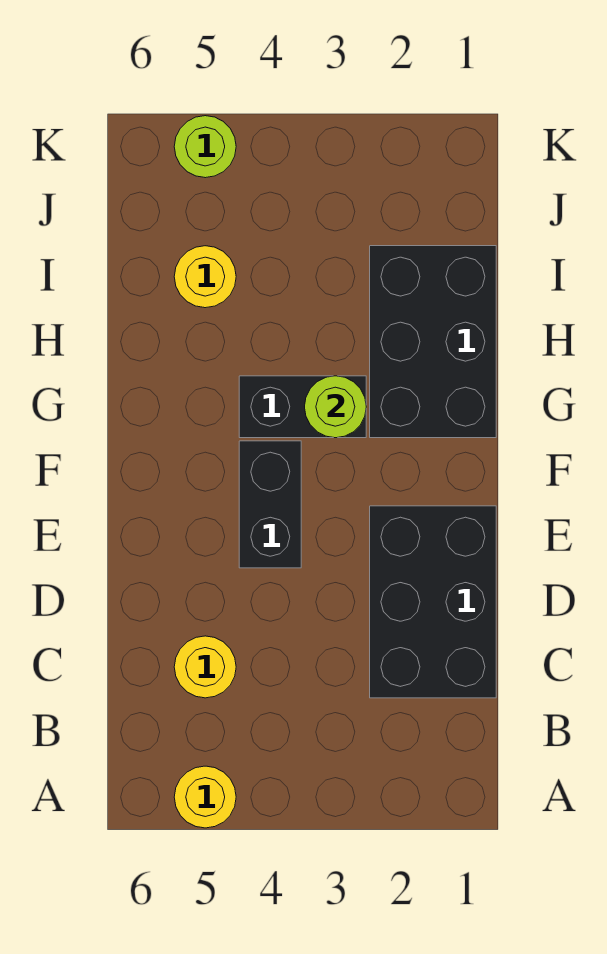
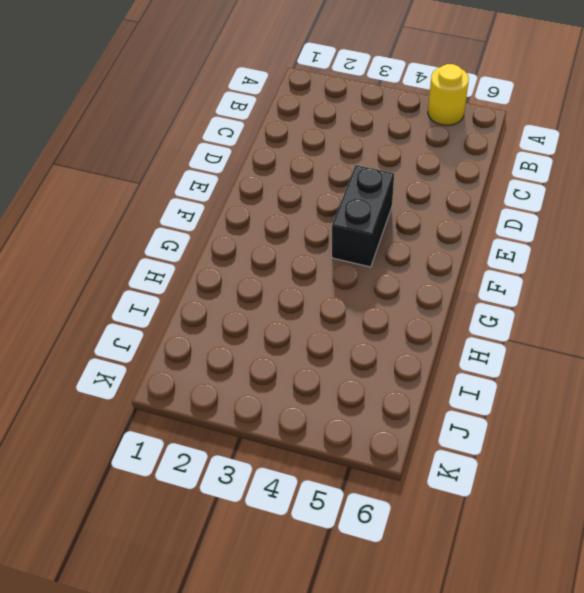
none -> black 2x3 brick [370,506,496,698]
none -> yellow 1x1 round brick [174,636,236,698]

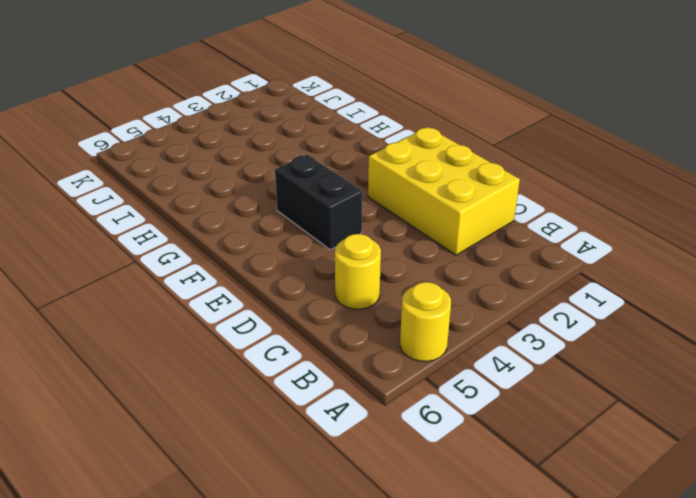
yellow 2x3 brick [368,127,520,255] -> black 2x3 brick [370,506,496,698]
none -> black 2x3 brick [370,246,496,438]
none -> black 1x2 brick [239,376,366,438]

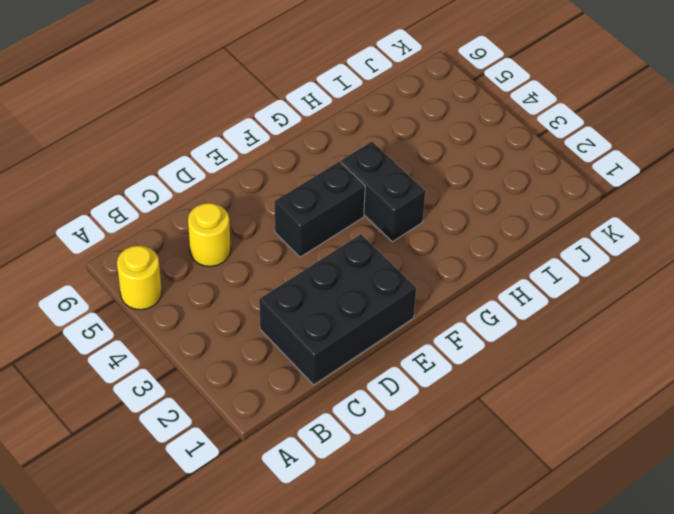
none -> black 2x3 brick [370,246,496,438]
none -> yellow 1x1 round brick [174,246,236,308]

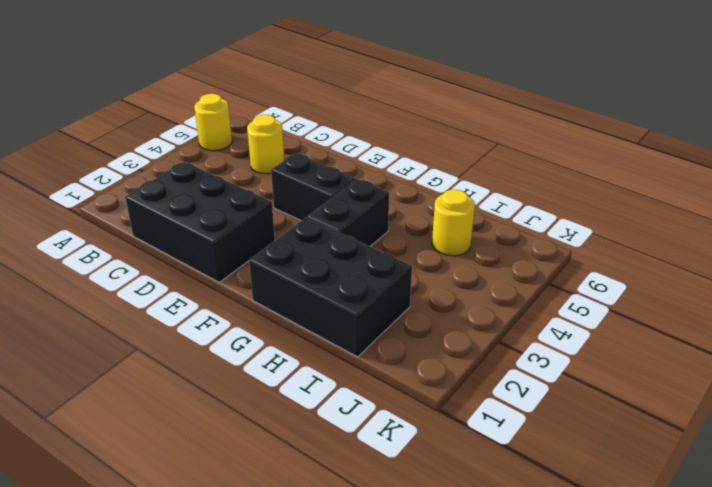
none -> lime 1x1 round brick [174,116,236,178]
none -> lime 1x1 round brick [305,376,366,438]

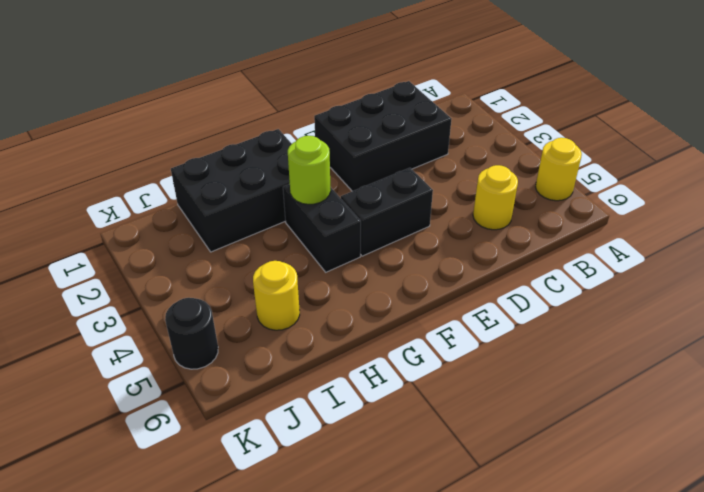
black 1x1 round brick [165,298,218,369] -> lime 1x1 round brick [174,116,236,178]

